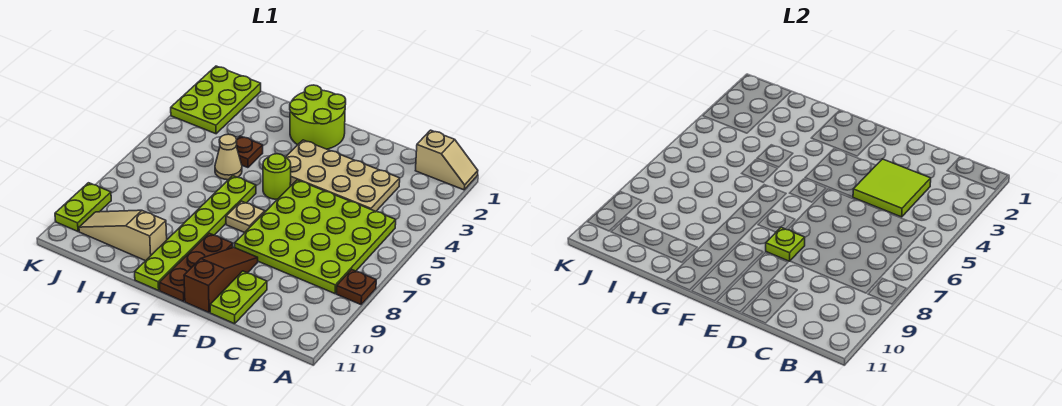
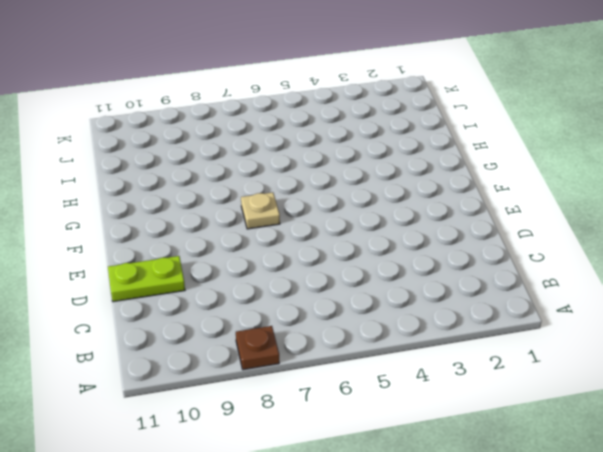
none -> tan 1x2 slope [415,130,478,190]
none -> lime 4x4 plate [235,180,396,294]
none -> tan 2x4 plate [286,140,400,211]

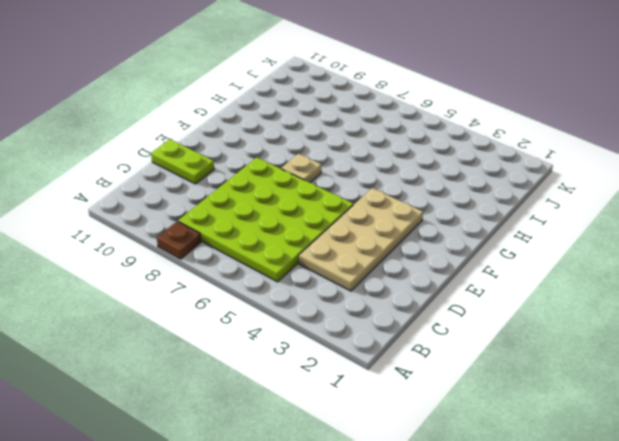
none -> tan 1x2 slope [415,130,478,190]
none -> brown 1x3 slope [184,247,258,312]
none -> lime 2x2 round brick [290,85,346,149]

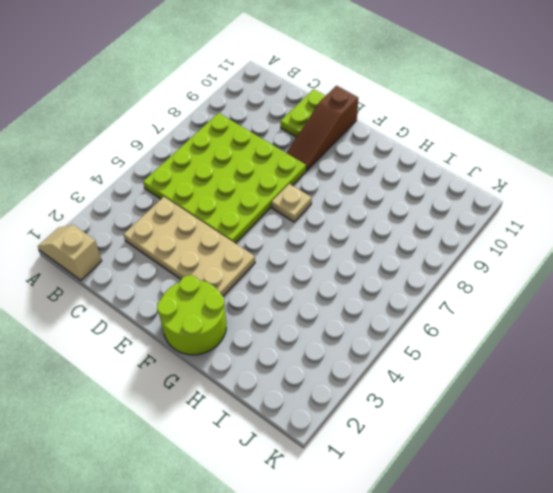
none -> brown 1x1 plate [336,269,376,304]
none -> lime 1x1 round brick [263,154,291,199]
none -> brown 1x3 plate [160,233,233,301]

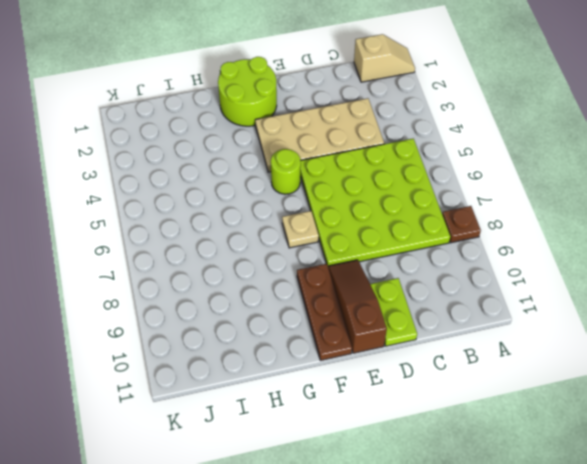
none -> lime 1x6 plate [135,176,256,290]
none -> brown 1x1 plate [237,136,263,168]
none -> tan 1x1 cone [215,134,242,180]

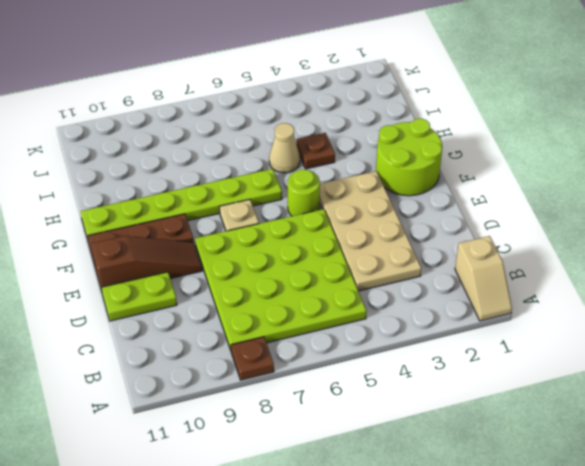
none -> tan 1x3 slope [79,210,167,261]
none -> lime 2x3 plate [171,66,261,134]
none -> lime 1x2 plate [55,183,111,231]

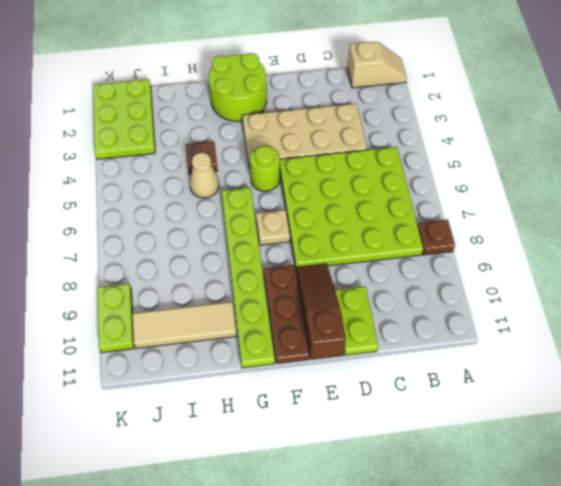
tan 1x3 tile [132,302,236,348] -> tan 1x3 slope [79,210,167,261]
none -> lime 2x2 tile [853,159,931,217]
none -> lime 1x1 plate [766,227,805,261]

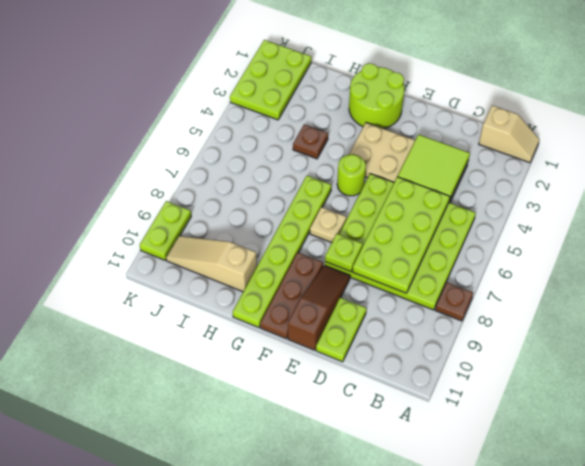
lime 2x4 plate [352,177,450,293] -> none
none -> tan 1x1 cone [215,134,242,180]

